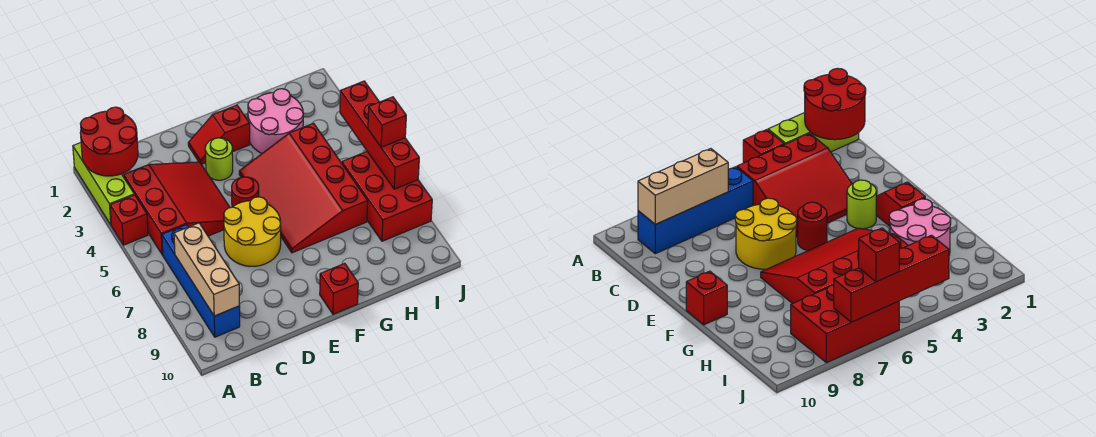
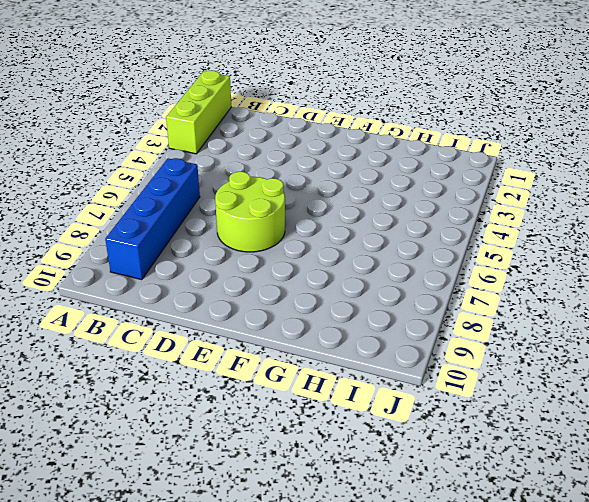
lime 2x2 round brick [215,172,285,252] -> yellow 2x2 round brick [224,197,281,266]
none -> red 1x1 brick [110,195,148,245]
none -> red 3x3 slope [124,162,230,254]
none -> red 1x2 slope [188,105,250,164]

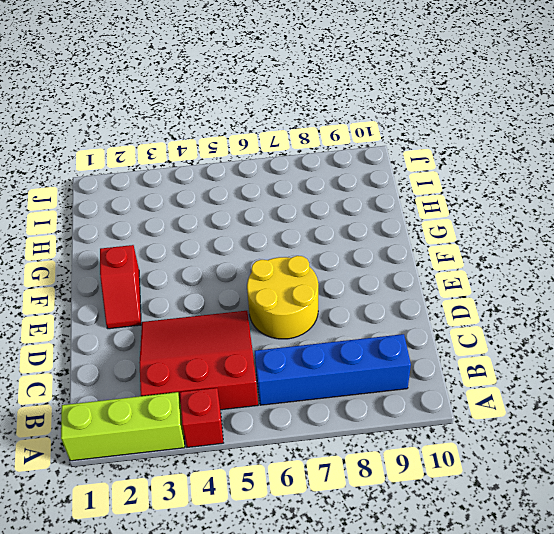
none -> lime 1x1 round brick [205,138,233,180]
none -> red 1x1 round brick [232,177,259,207]
none -> red 3x4 slope [239,123,368,253]

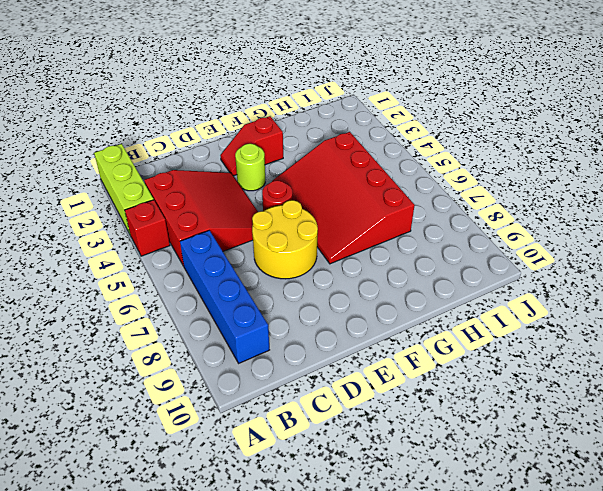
none -> red 1x1 brick [320,263,358,314]
none -> pink 2x2 round brick [248,89,303,153]
none -> red 2x3 brick [342,152,432,241]

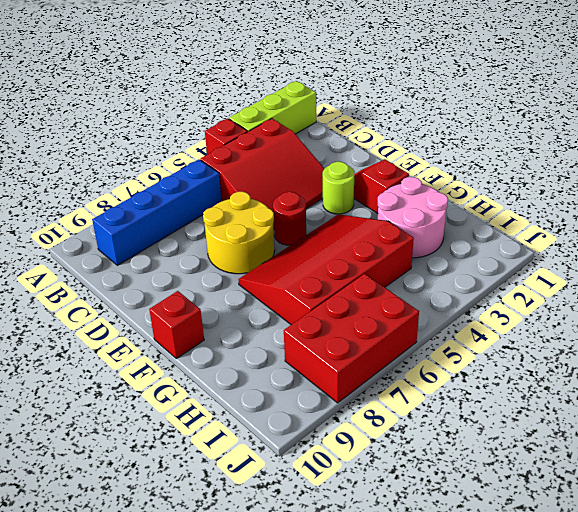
none -> red 2x2 round brick [80,107,138,176]
none -> tan 1x3 brick [174,223,239,316]
none -> red 1x4 brick [340,81,419,189]

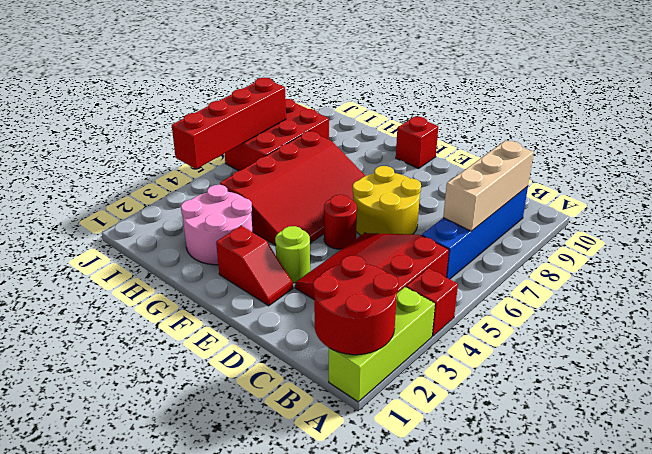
none -> red 1x1 brick [368,97,406,147]

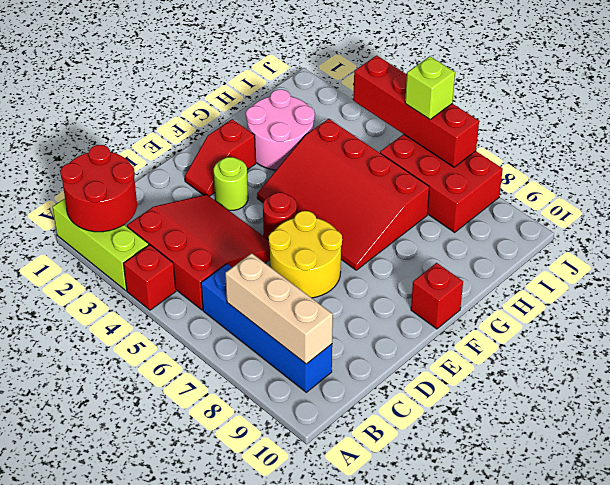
lime 1x1 brick [405,56,455,119] -> red 1x1 brick [368,97,406,147]

